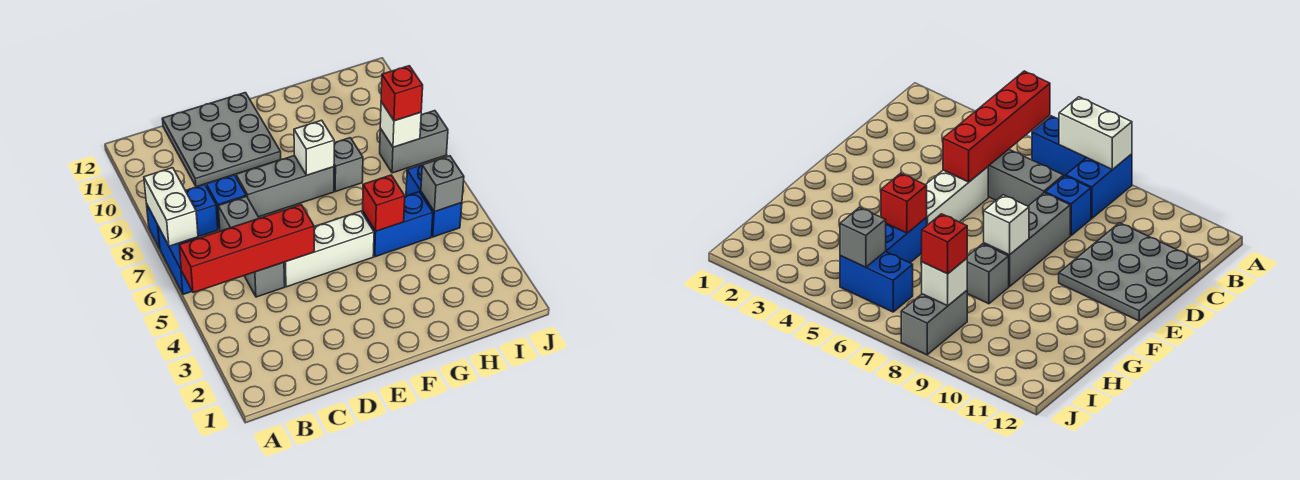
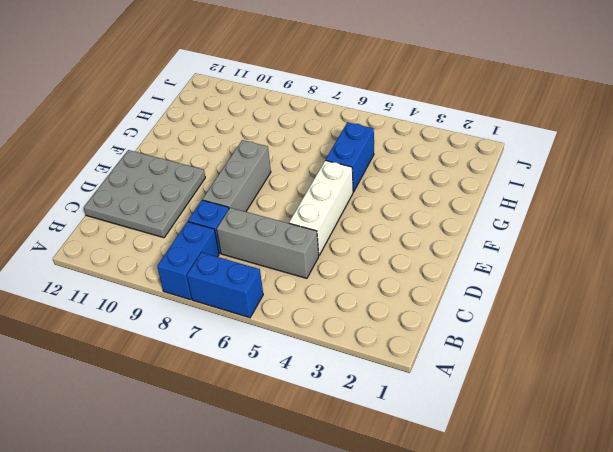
none -> grey 1x1 brick [334,138,363,192]
none -> blue 1x2 brick [406,165,462,237]
none -> grey 1x2 brick [380,111,448,173]

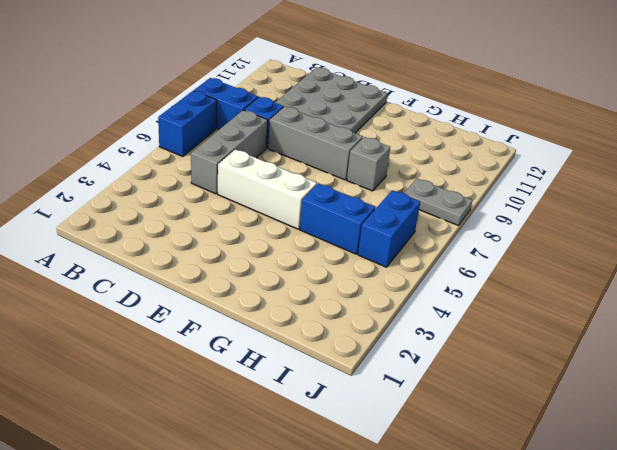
grey 1x2 plate [404,178,472,226] -> grey 1x2 brick [380,111,448,173]
none -> red 1x4 brick [179,205,314,293]
none -> white 1x2 brick [144,168,198,246]
none -> white 1x1 brick [294,120,334,175]

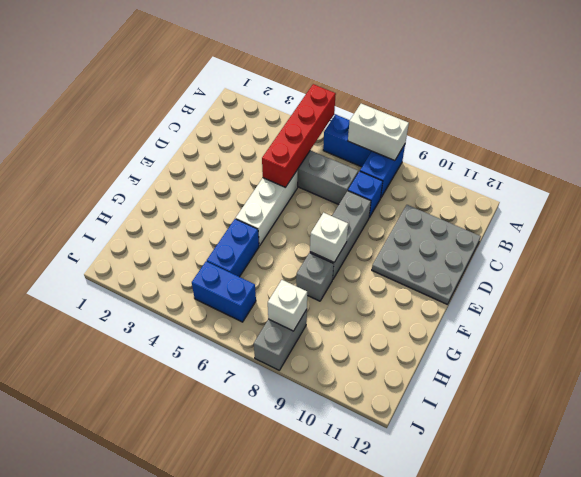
none -> red 1x1 brick [363,175,405,231]
none -> grey 1x1 brick [421,156,464,212]
none -> red 1x1 brick [381,66,423,121]

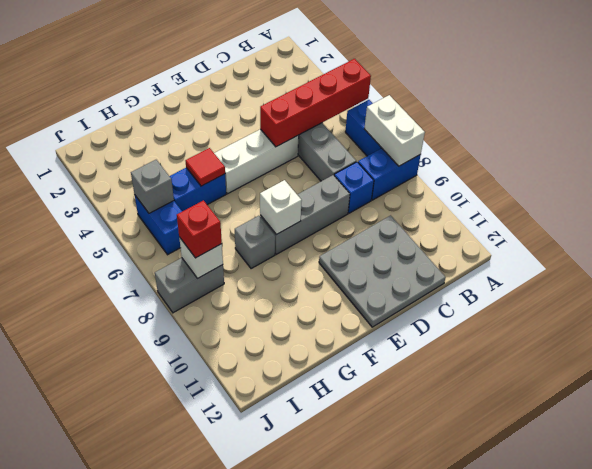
red 1x1 tile [186,148,225,186] -> red 1x1 brick [363,175,405,231]

